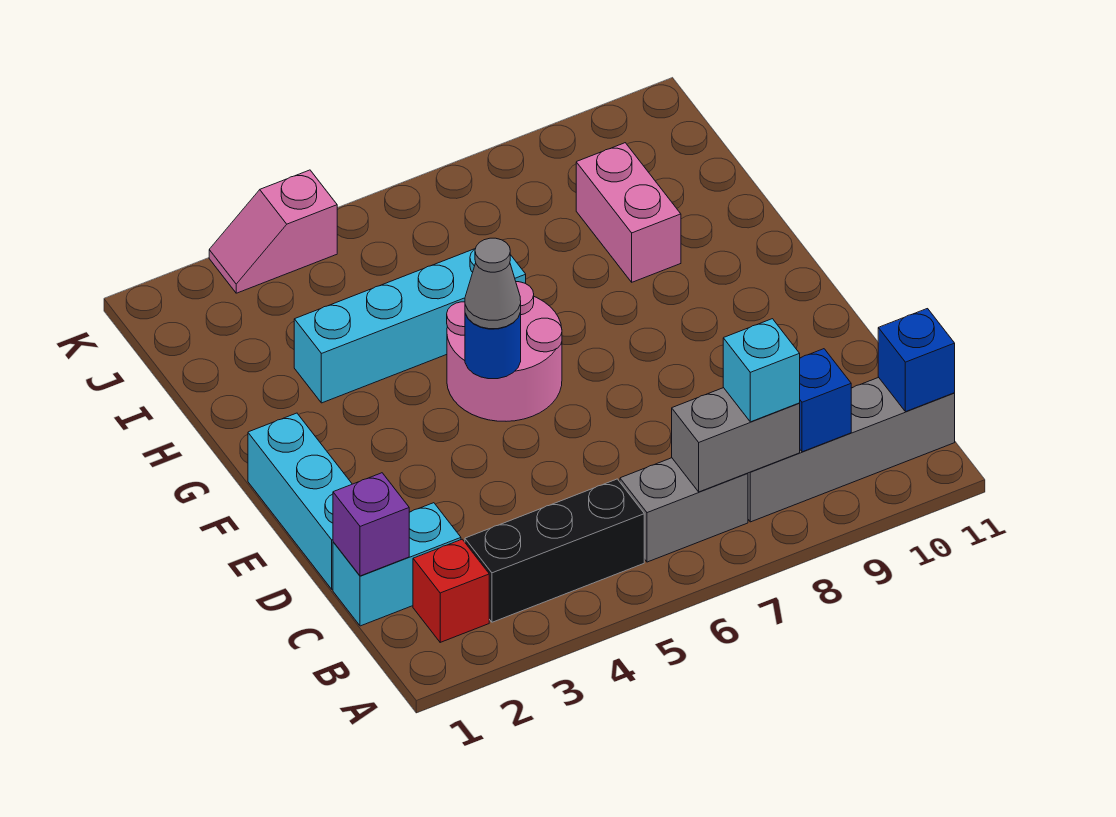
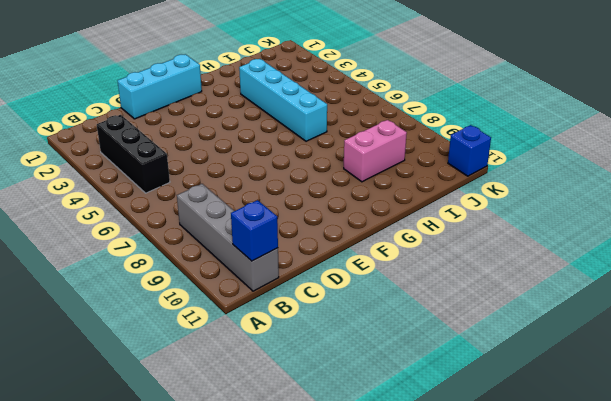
blue 1x1 brick [448,125,491,176] -> blue 1x1 brick moved to [799,349,851,452]
none -> red 1x1 brick [413,539,489,642]
none -> grey 1x2 brick [620,458,748,562]
none -> cyan 1x2 brick [333,503,461,626]

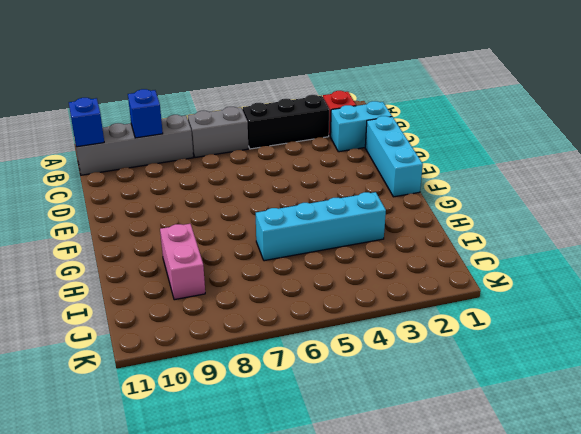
none -> pink 2x2 round brick [447,282,562,421]
none -> pink 1x2 slope [209,170,337,293]
none -> grey 1x2 brick [672,388,800,492]

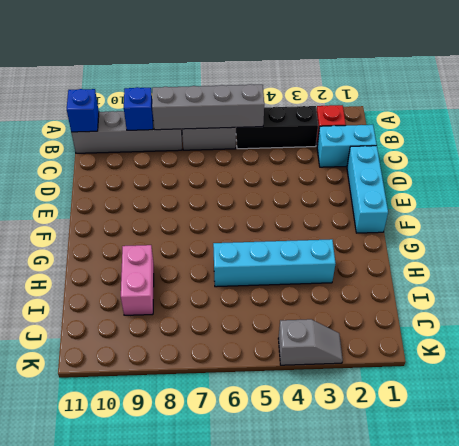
grey 1x4 brick [152,84,264,130] -> grey 1x2 brick [672,388,800,492]
grey 1x2 slope [278,319,343,365] -> pink 1x2 slope [209,170,337,293]
none -> pink 2x2 round brick [447,282,562,421]
none -> purple 1x1 brick [333,473,409,576]
none -> blue 1x1 round brick [465,313,521,379]

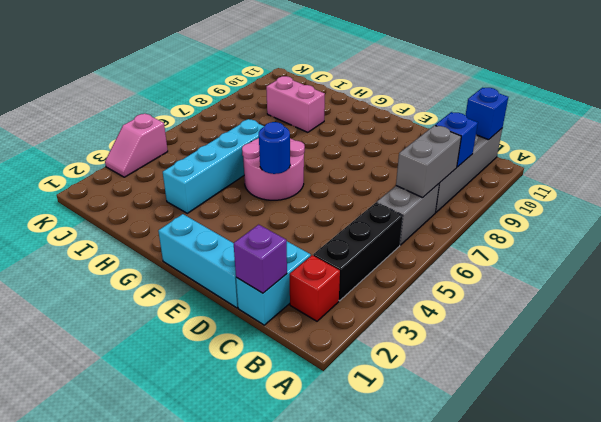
none -> cyan 1x1 brick [723,319,800,422]
none -> grey 1x1 cone [465,238,521,329]

